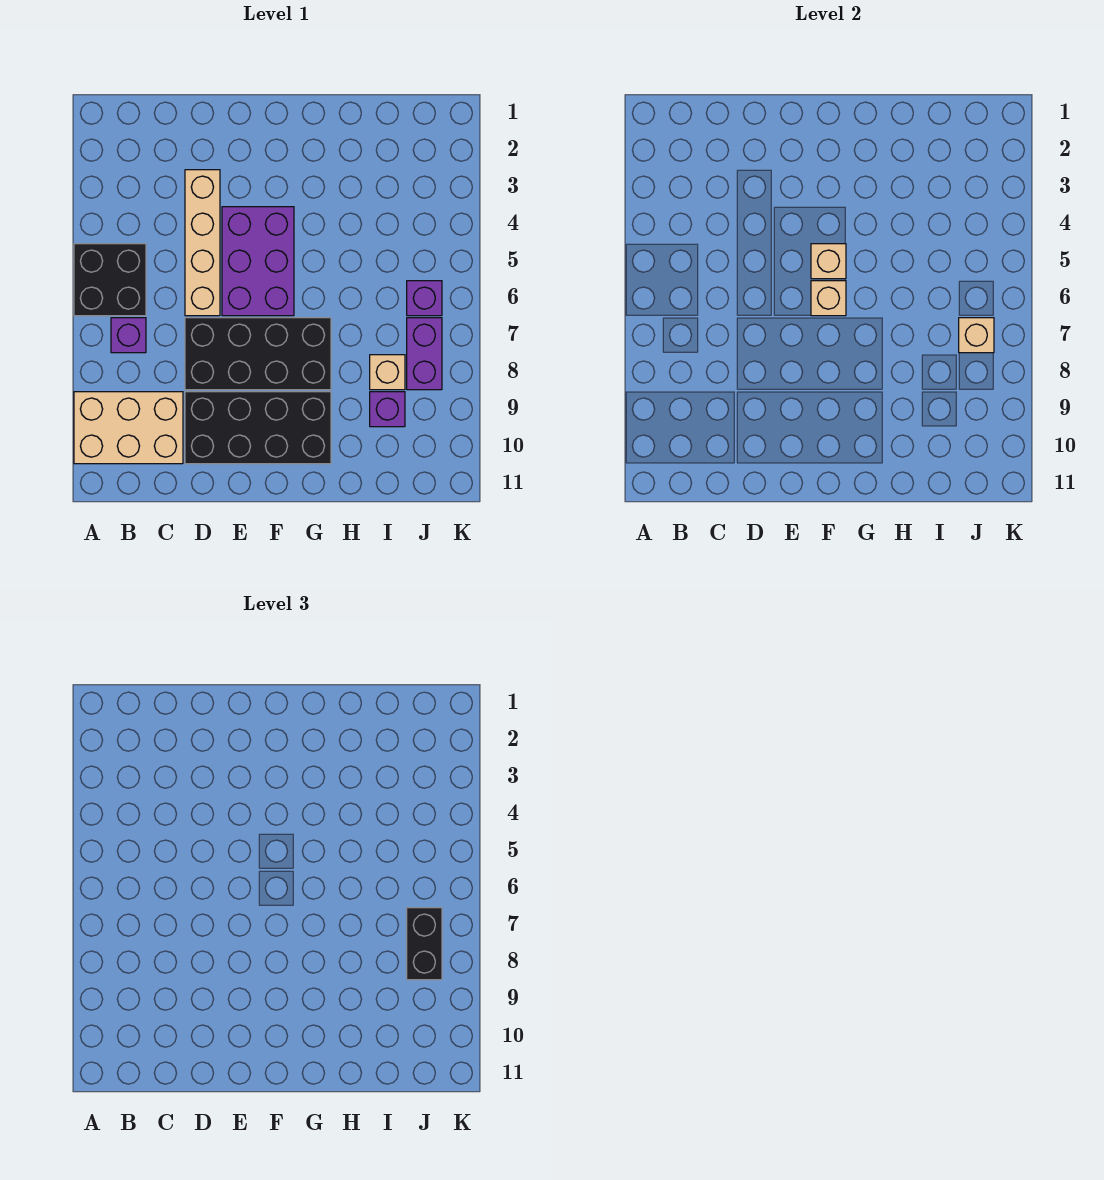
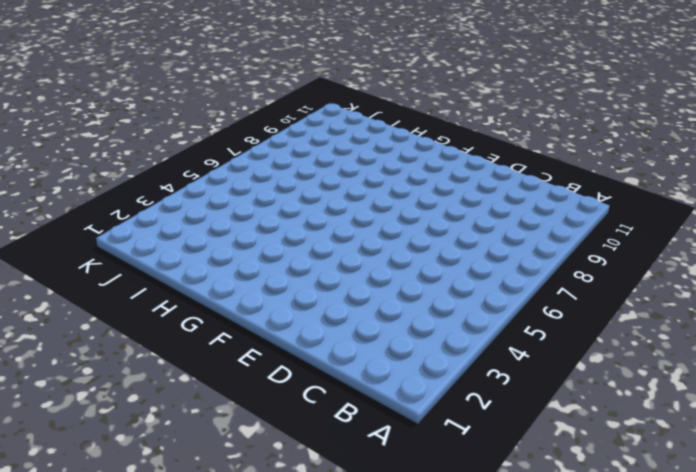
none -> black 2x2 brick [74,244,146,316]
none -> tan 2x3 brick [74,392,183,464]
none -> purple 1x1 brick [111,318,146,353]

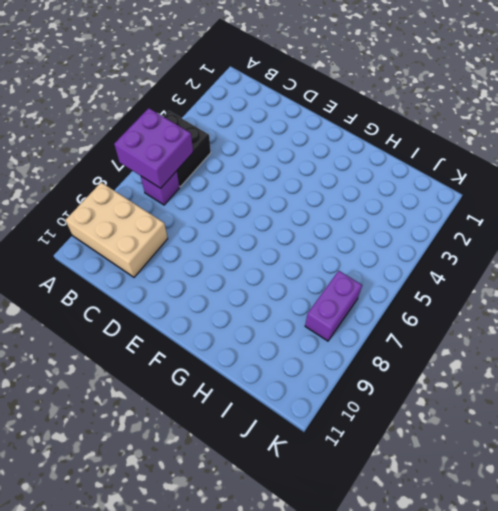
purple 2x2 brick [114,108,193,188] -> none
none -> tan 1x4 brick [185,170,220,316]
none -> black 2x4 brick [185,318,331,390]
none -> black 2x4 brick [185,392,331,464]

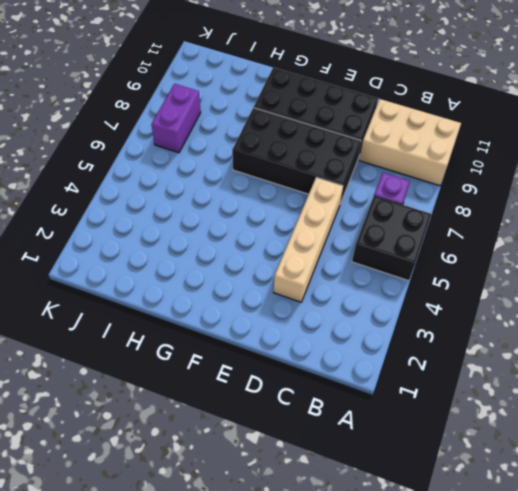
none -> purple 2x3 brick [222,207,294,316]
none -> tan 1x1 brick [370,355,405,390]
none -> purple 1x1 brick [370,392,405,427]

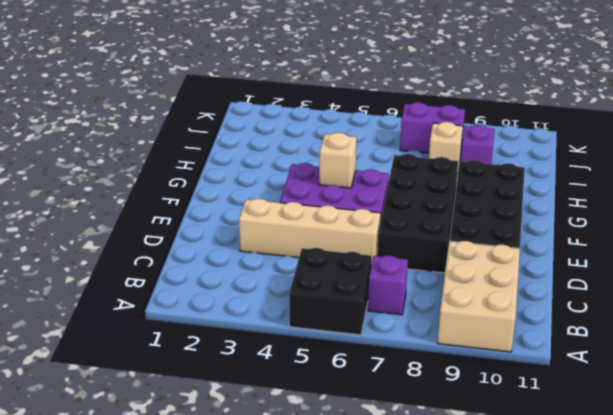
none -> purple 1x1 brick [407,281,442,316]
none -> tan 1x1 brick [811,281,846,316]
none -> tan 1x1 brick [959,318,994,353]

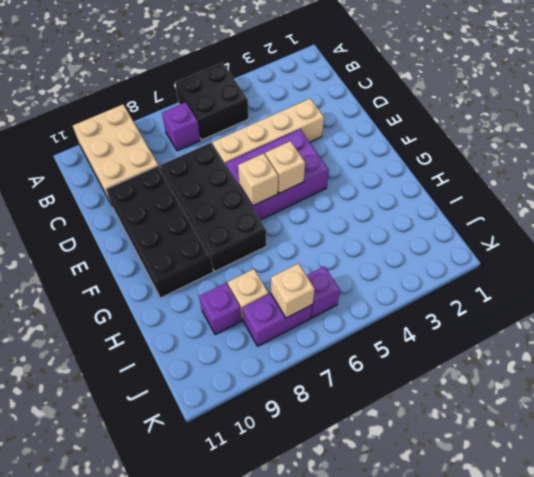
none -> black 1x2 brick [407,908,442,980]

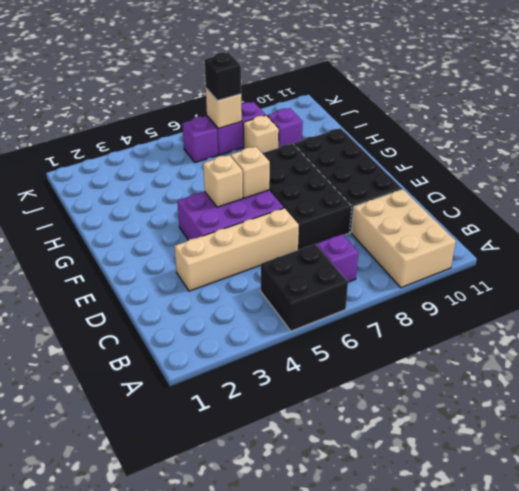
black 1x1 brick [205,52,241,101] -> black 1x2 brick [407,908,442,980]

